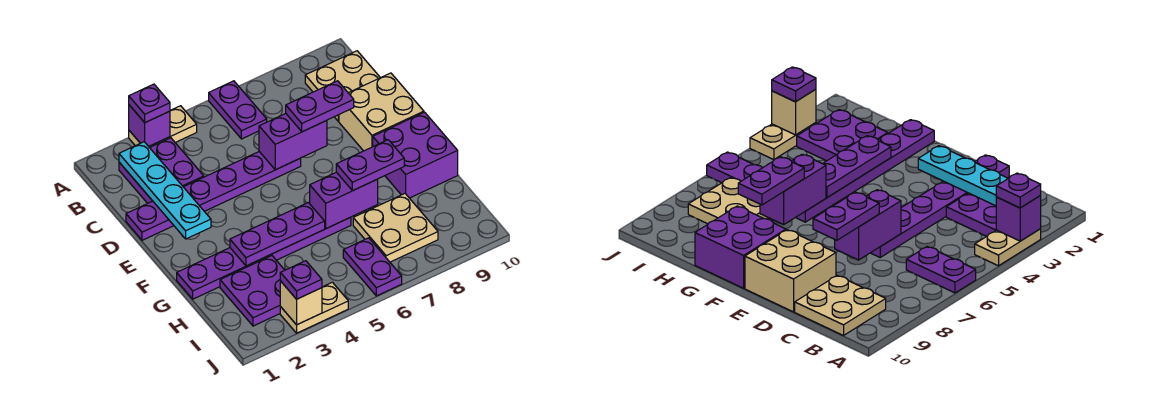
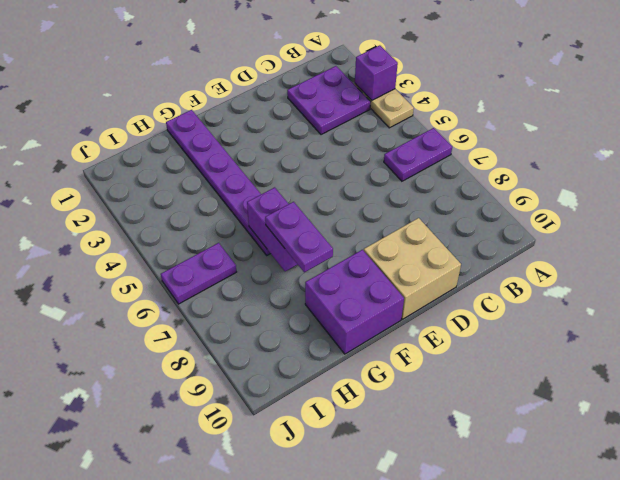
none -> tan 2x2 plate [305,51,380,121]
none -> purple 1x6 plate [126,152,301,240]
none -> purple 2x2 plate [220,256,285,326]

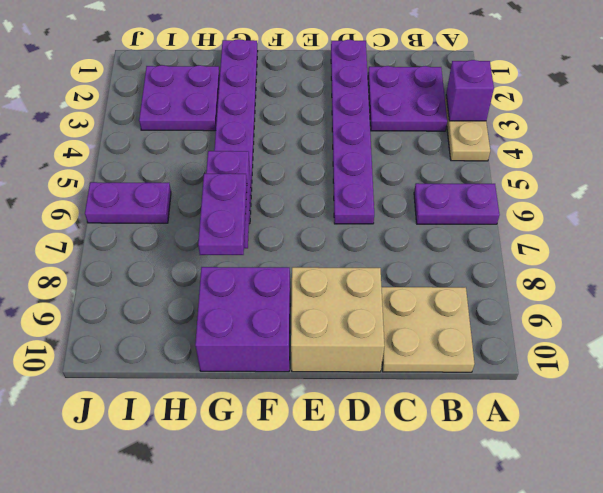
none -> tan 2x2 plate [353,194,438,262]
none -> tan 1x2 plate [280,282,348,333]
none -> cyan 1x4 plate [119,142,211,239]

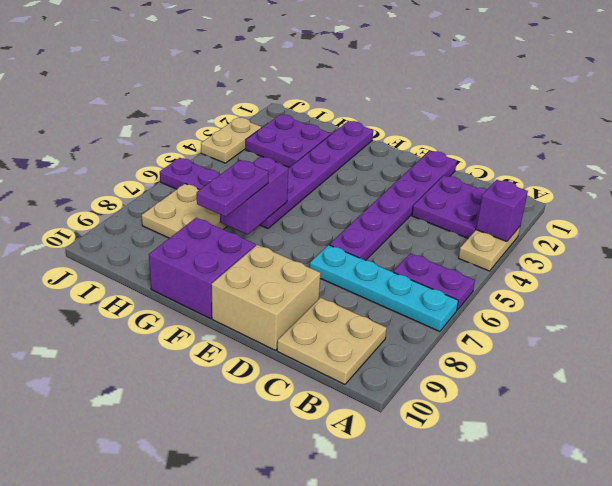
cyan 1x4 plate [310,245,458,332] -> cyan 1x4 plate moved to [119,142,211,239]
none -> purple 1x2 brick [259,114,327,170]
none -> purple 1x3 plate [230,203,325,266]
none -> tan 1x1 brick [280,281,322,325]

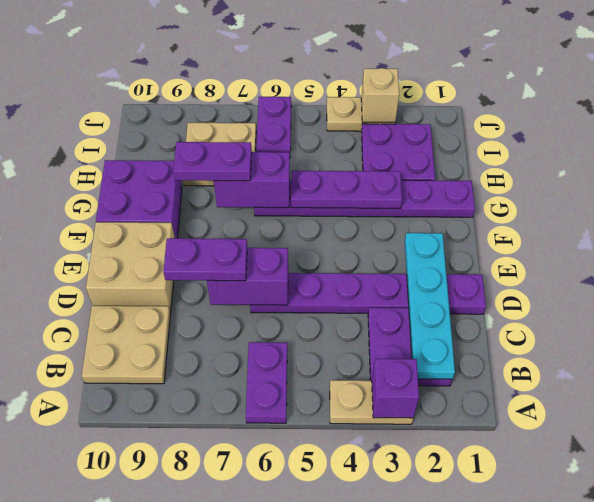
none -> purple 1x1 plate [129,84,170,123]
none -> purple 1x1 plate [280,261,322,299]

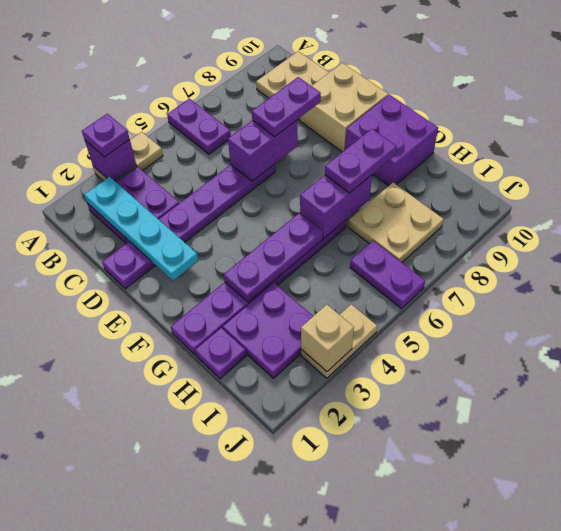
purple 1x1 plate [195,328,246,379] -> purple 1x1 plate moved to [280,261,322,299]

